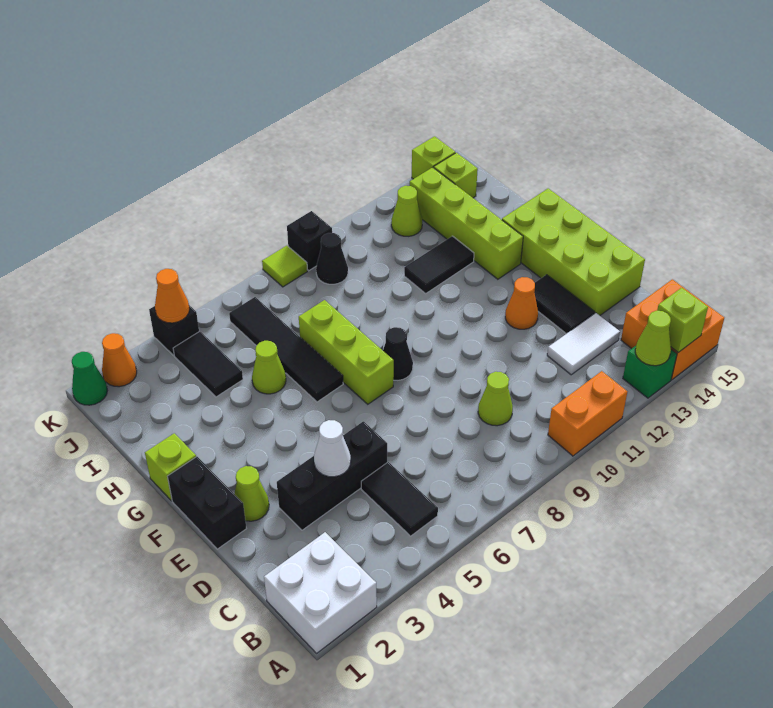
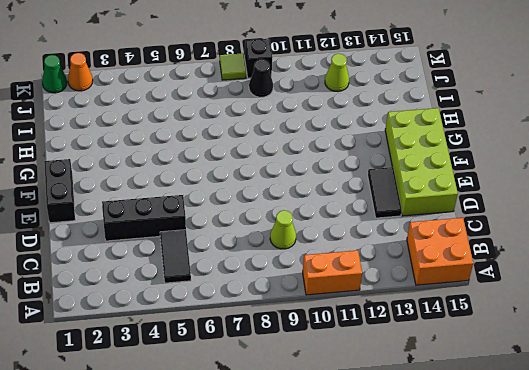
none -> white 2x2 brick [264,532,377,653]
none -> green 1x1 brick [623,346,677,398]
none -> white 1x2 tile [547,313,620,375]
none -> lime 1x1 cone [234,466,269,521]

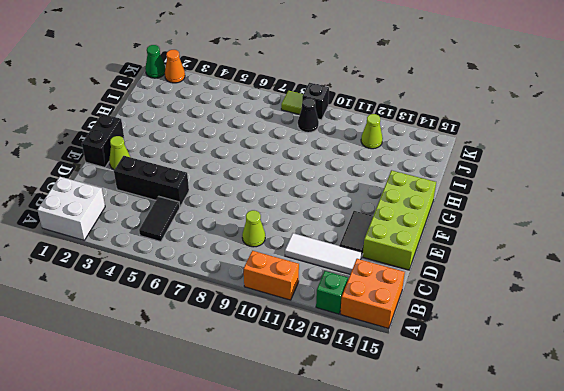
white 1x3 tile [285,233,362,274] -> white 1x2 tile [547,313,620,375]
none -> orange 1x1 cone [505,277,538,329]
none -> lime 1x3 brick [299,300,394,404]
none -> black 1x1 cone [383,327,413,380]
none -> lime 1x1 brick [145,433,196,501]

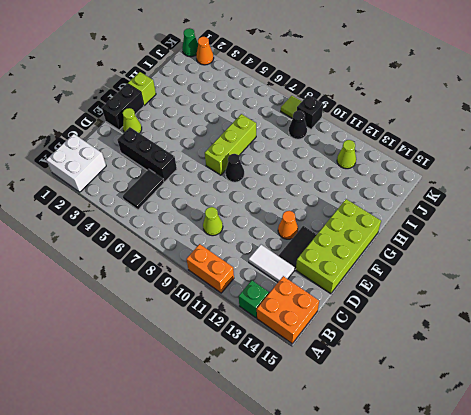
none -> black 1x4 tile [229,297,343,402]
none -> lime 1x4 brick [410,167,523,279]
none -> lime 1x1 cone [252,341,286,394]
none -> black 1x2 tile [404,236,474,293]

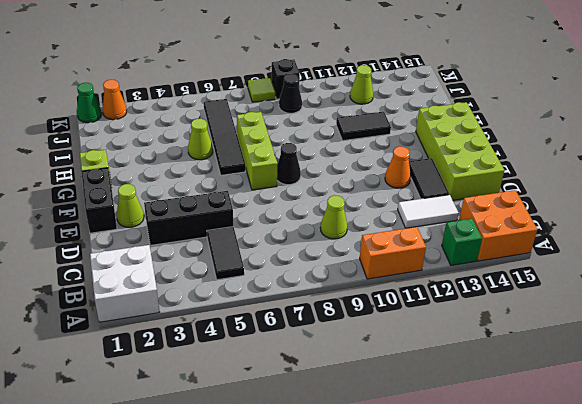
none -> lime 1x4 brick [410,167,523,279]
none -> black 1x2 tile [173,331,243,397]
none -> lime 1x1 brick [434,153,478,198]
none -> black 1x1 brick [149,305,199,355]

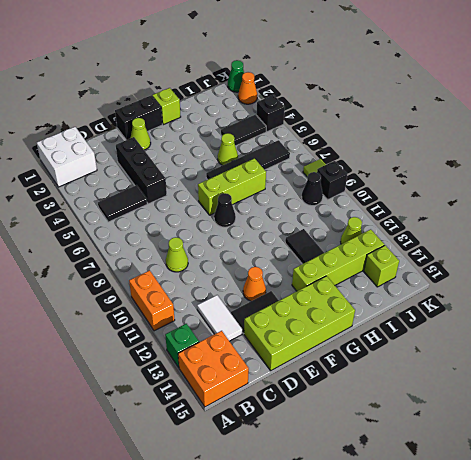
none -> lime 1x1 brick [412,136,455,179]
none -> lime 1x1 cone [635,311,671,366]
none -> lime 1x1 brick [657,288,708,352]
none -> white 1x1 cone [314,420,351,477]

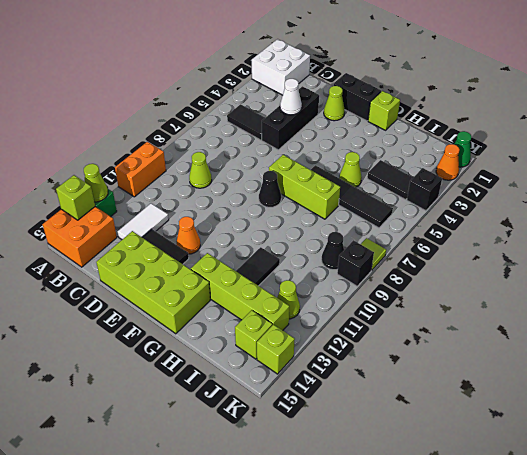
none -> orange 1x1 cone [155,269,189,323]

